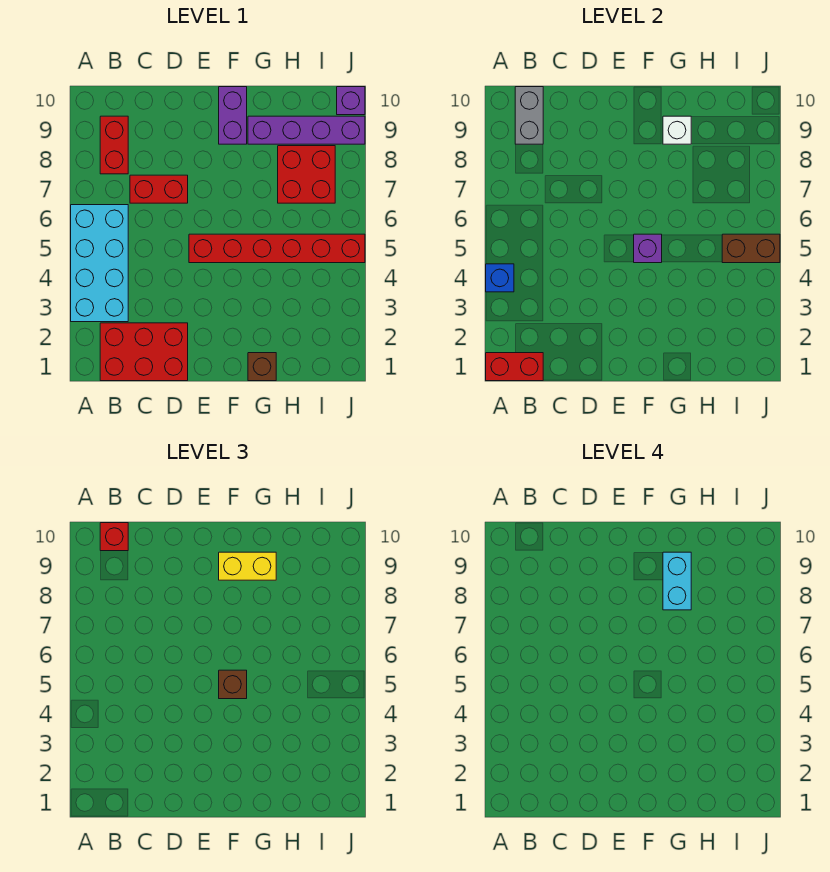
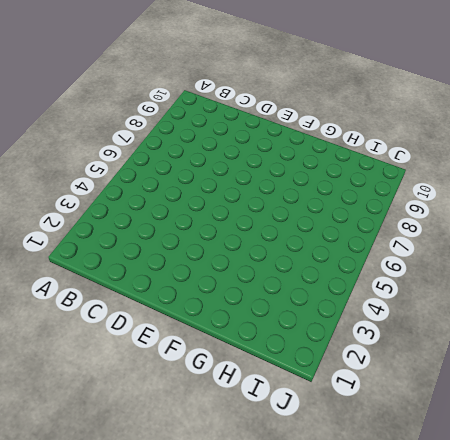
none -> cyan 2x4 brick [71,205,128,322]
none -> red 2x3 brick [100,323,188,381]
none -> red 1x2 brick [100,116,128,174]

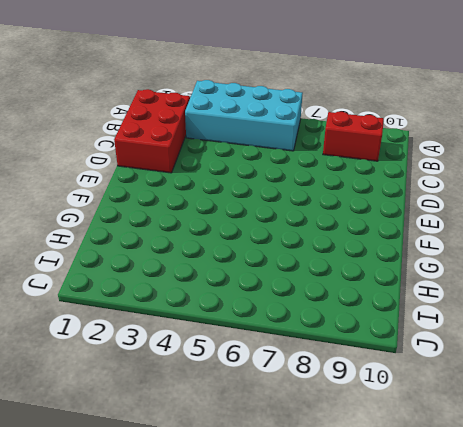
none -> red 1x2 brick [130,175,188,203]
none -> red 1x6 brick [189,234,365,263]
none -> purple 1x2 brick [219,87,247,144]

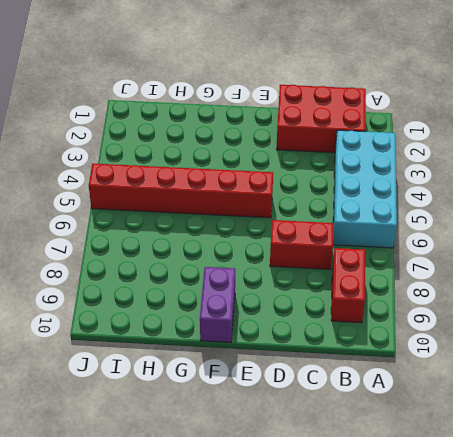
none -> brown 1x1 brick [248,353,276,381]
none -> purple 1x4 brick [248,116,365,144]
none -> red 2x2 brick [278,146,335,203]

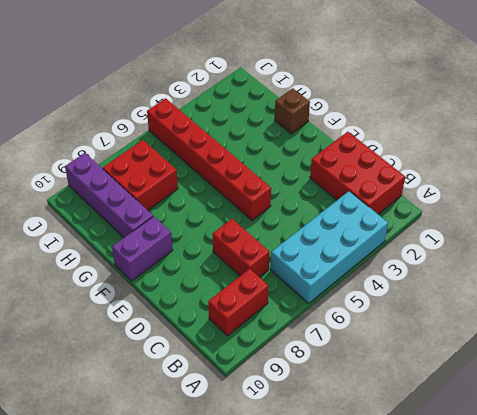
none -> purple 1x1 brick [337,87,365,115]
none -> red 1x2 brick [486,353,543,381]
none -> blue 1x1 brick [486,264,514,292]

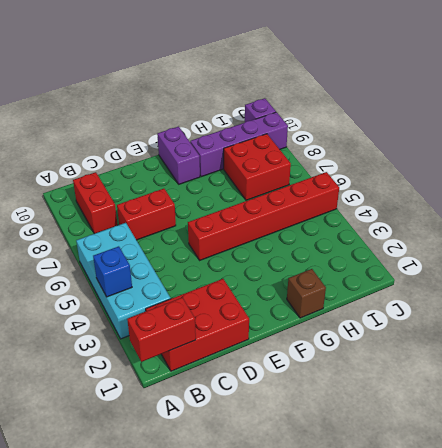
none -> grey 1x2 brick [515,87,543,144]
none -> purple 1x1 brick [634,234,662,263]
none -> white 1x1 brick [663,116,691,144]

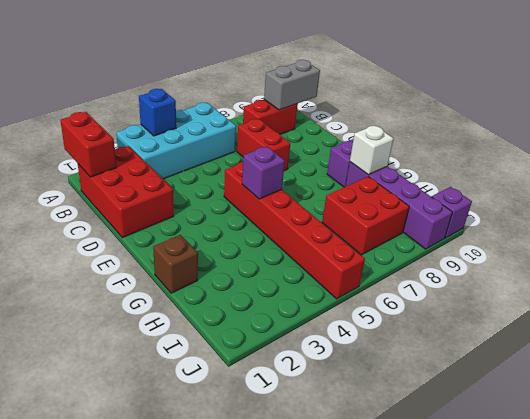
none -> brown 1x2 brick [722,234,780,263]
none -> red 1x1 brick [100,523,128,551]
none -> brown 1x1 brick [219,670,247,699]

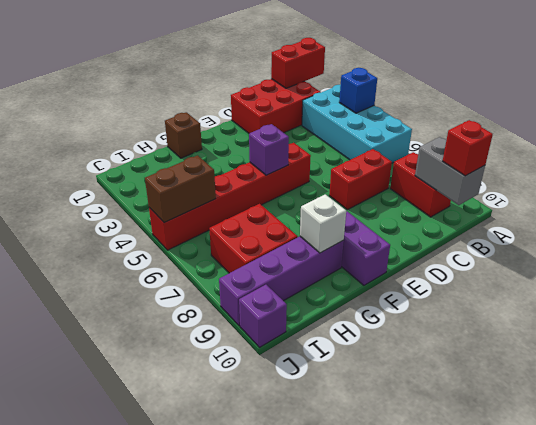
none -> brown 1x1 brick [219,670,247,699]
none -> yellow 1x2 brick [219,552,276,580]
none -> cyan 1x2 brick [663,552,691,610]

